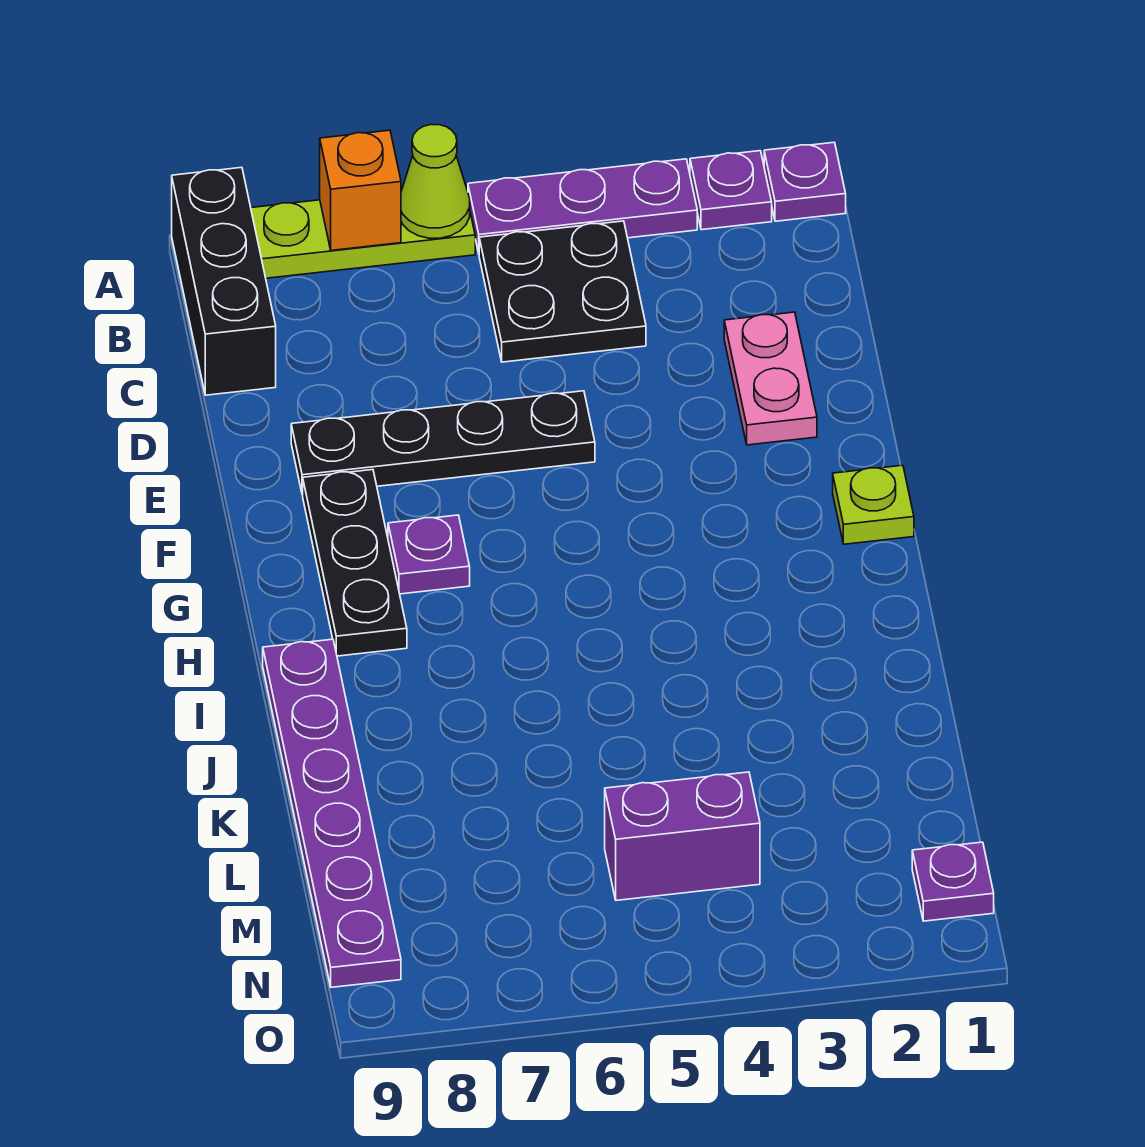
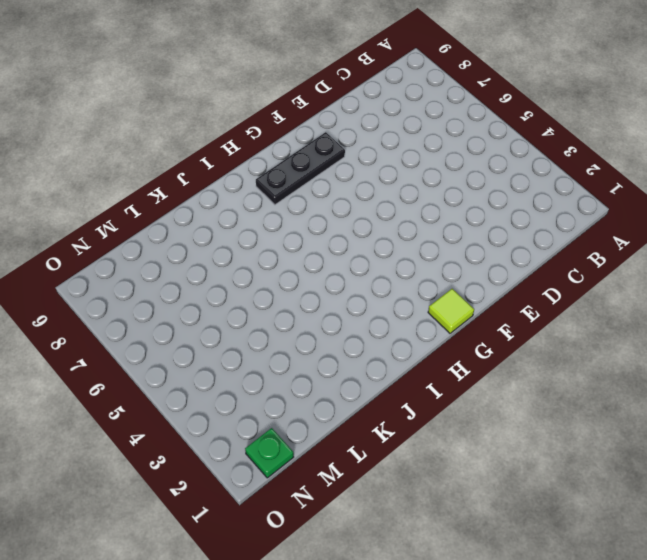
lime 1x1 tile [428,289,474,333] -> lime 1x1 plate [833,465,914,544]
green 1x1 plate [245,428,294,478] -> purple 1x1 plate [912,842,994,921]
none -> purple 1x1 plate [764,142,846,221]
none -> purple 1x1 plate [690,151,772,230]
none -> purple 1x3 plate [468,159,697,253]

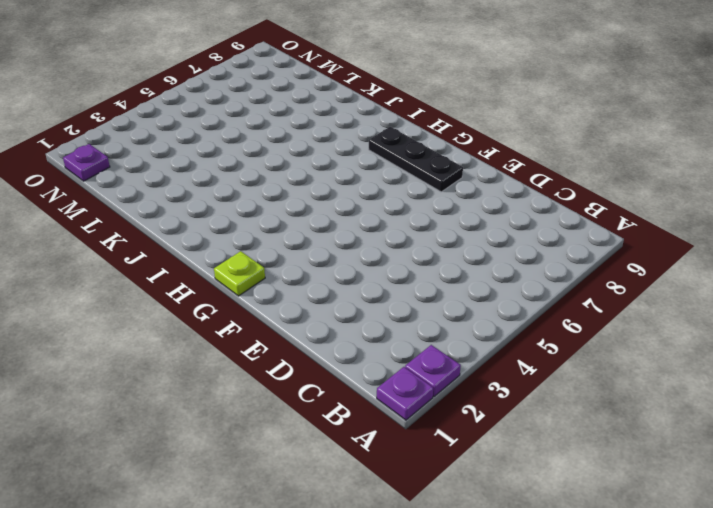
none -> purple 1x3 plate [468,159,697,253]
none -> lime 1x3 plate [251,200,475,278]
none -> black 1x3 brick [172,167,276,395]

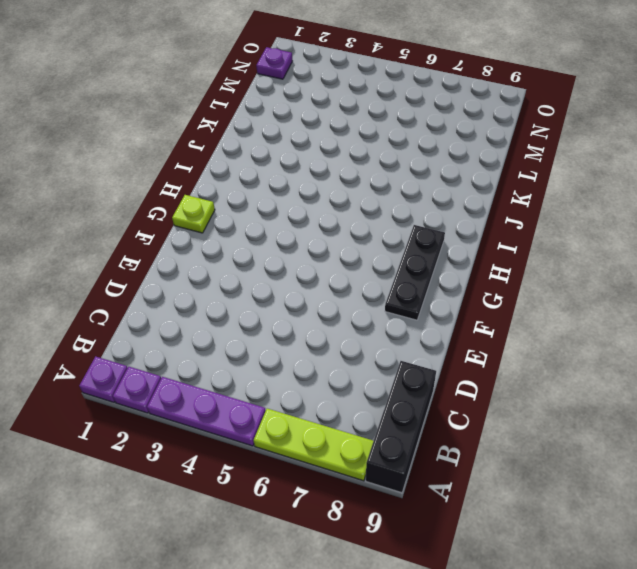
none -> black 2x2 plate [479,221,646,362]
none -> pink 1x2 plate [724,312,817,445]
none -> black 1x4 plate [291,391,595,495]

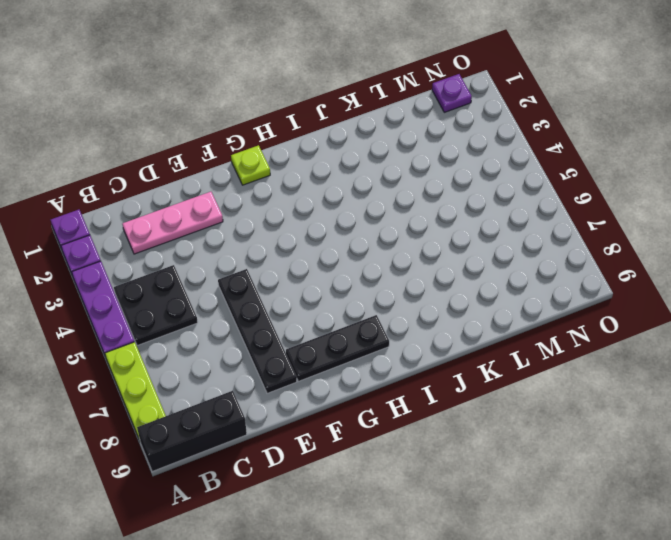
pink 1x3 plate [123,192,223,254] -> pink 1x2 plate [724,312,817,445]
none -> purple 1x1 plate [388,515,470,594]
none -> purple 1x6 plate [263,639,401,987]
none -> purple 1x2 brick [605,772,760,900]

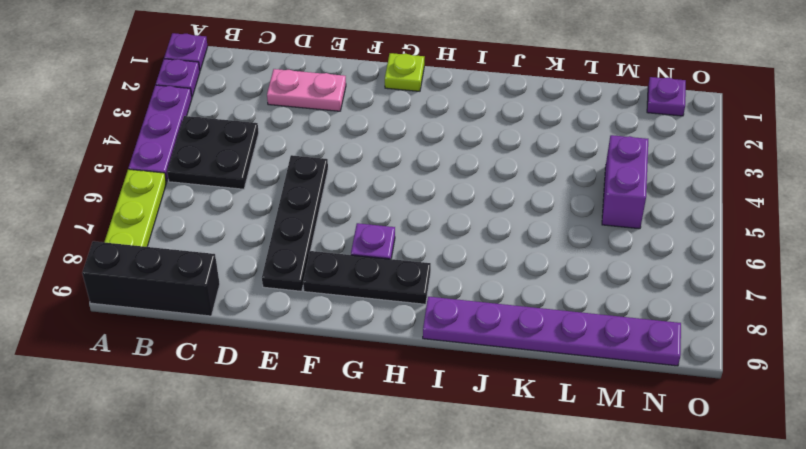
none -> lime 1x1 cone [401,124,470,238]
none -> orange 1x1 brick [320,130,401,250]

